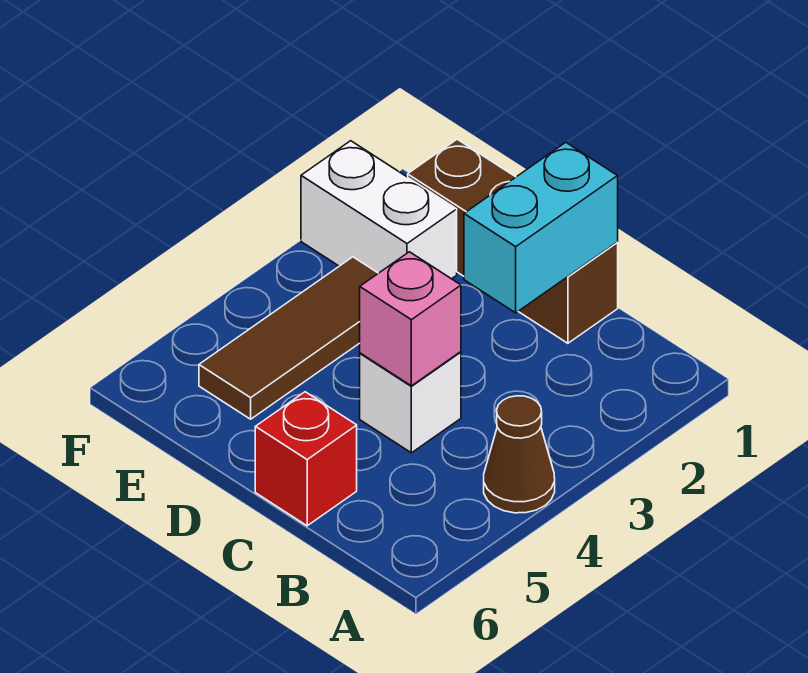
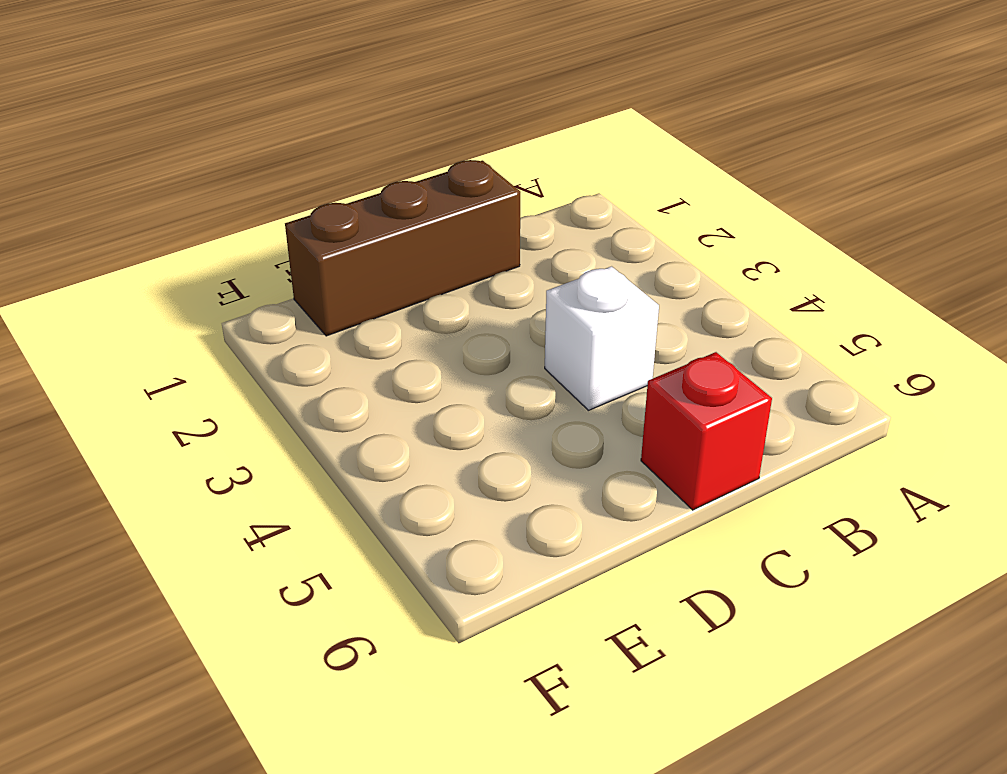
none -> brown 1x1 cone [484,396,555,513]
none -> white 1x2 brick [301,141,457,279]

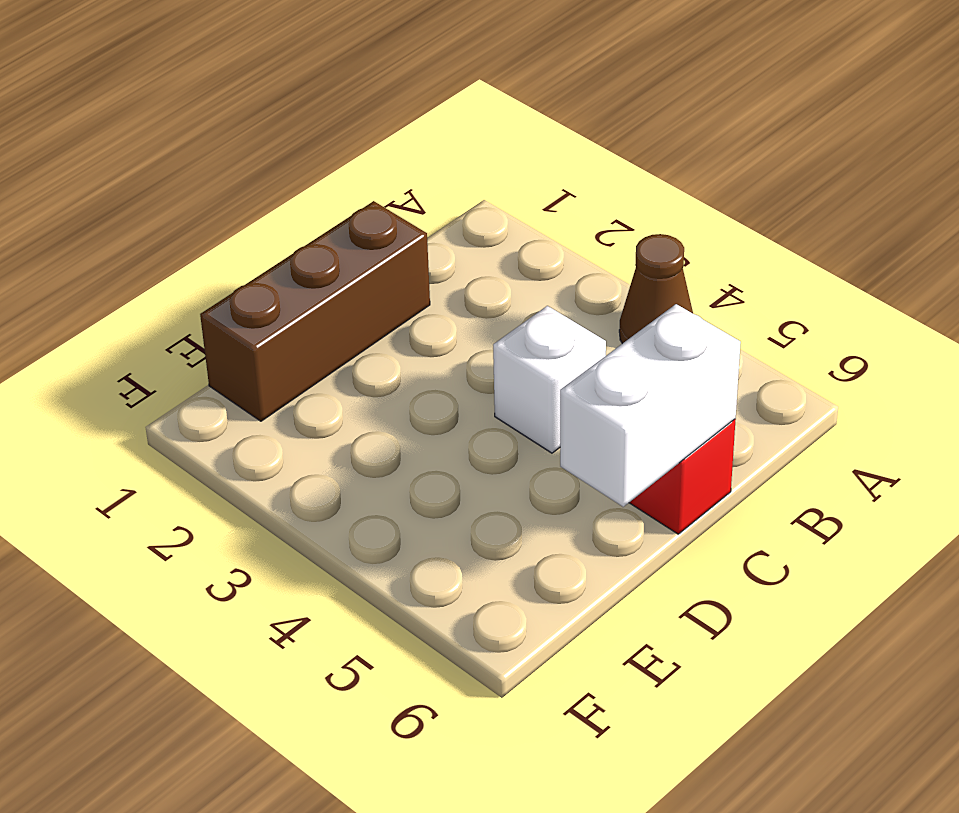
white 1x2 brick [560,304,741,507] -> white 1x2 brick moved to [301,141,457,279]
none -> brown 1x3 tile [199,257,378,419]
none -> cyan 1x2 brick [464,142,618,313]

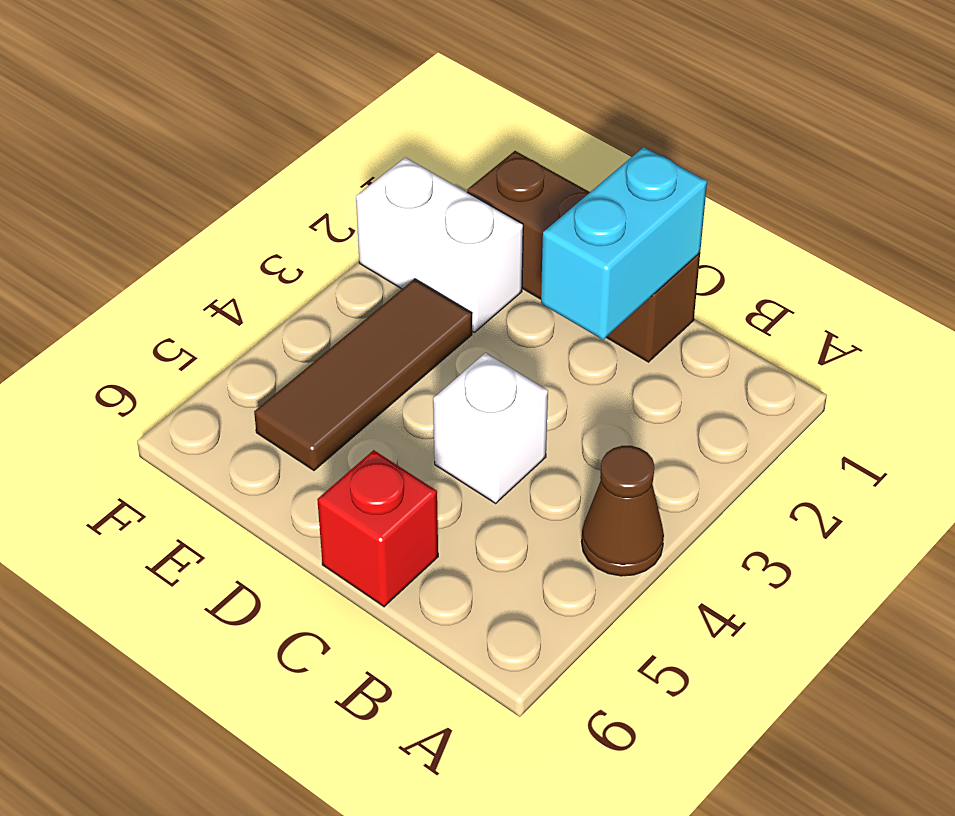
none -> pink 1x1 brick [360,252,461,386]

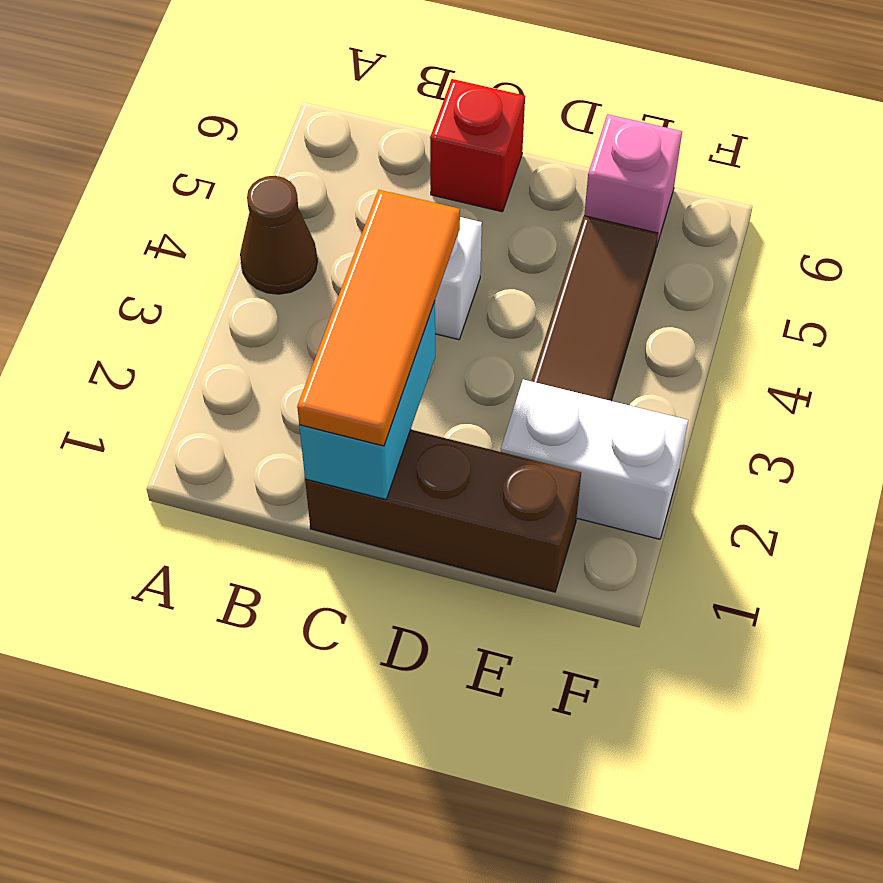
orange 1x3 tile [297,190,460,446] -> none
pink 1x1 brick [584,114,682,248] -> pink 1x1 brick moved to [360,252,461,386]

